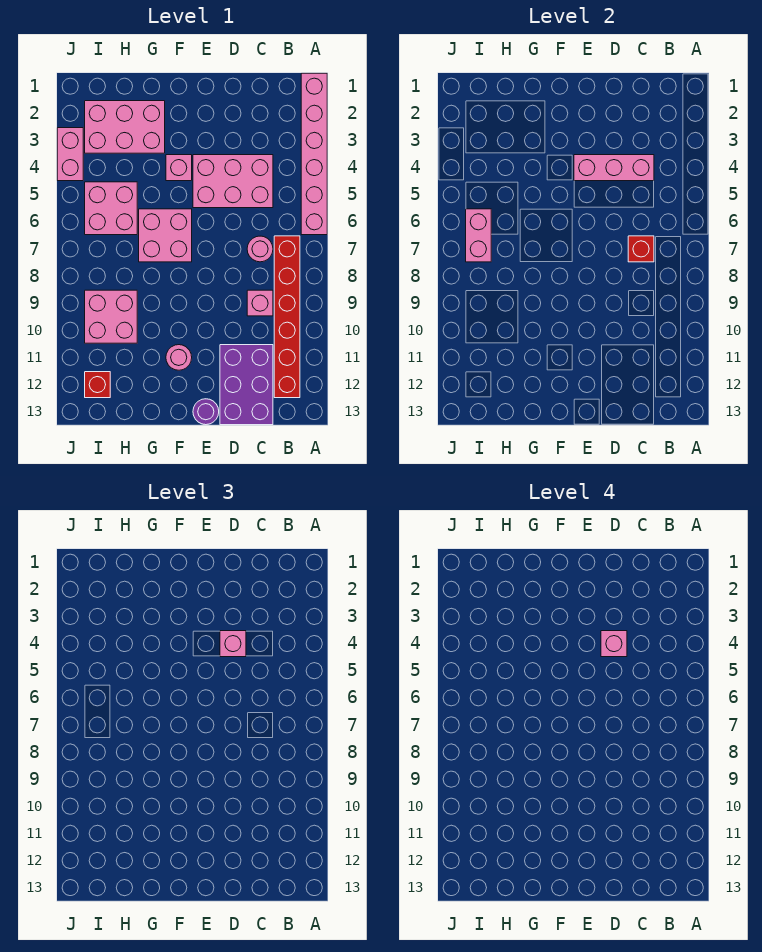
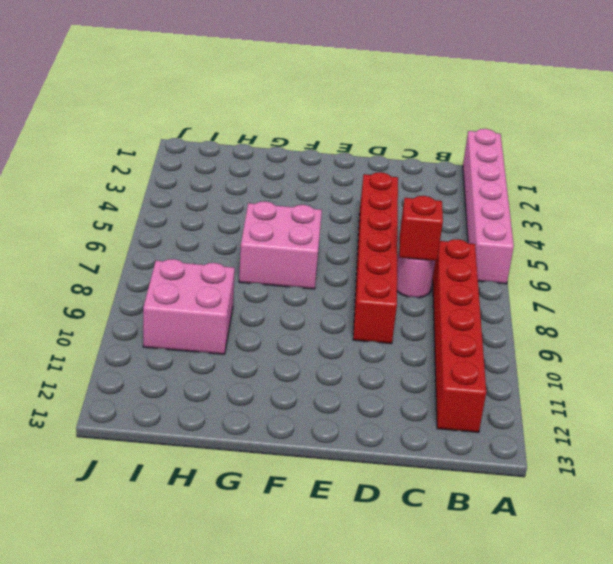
red 1x6 brick [353,172,398,344] -> pink 2x3 brick [193,155,273,208]
none -> pink 1x1 brick [247,290,273,316]
none -> purple 2x3 brick [220,345,273,425]
none -> purple 1x1 round brick [193,399,219,425]

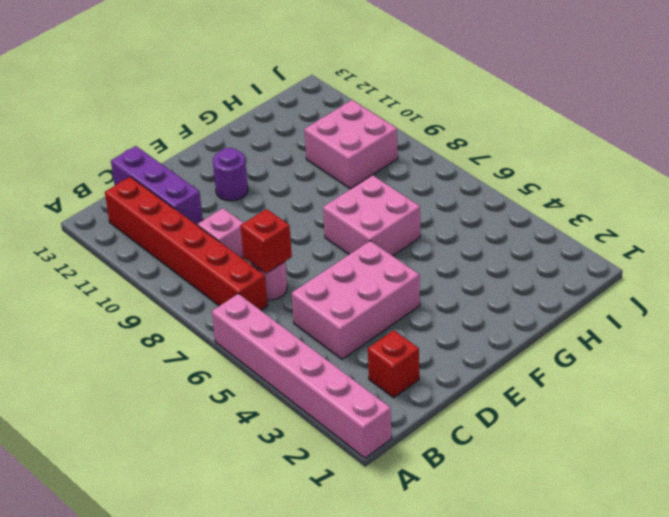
red 1x1 brick [368,330,419,398] -> red 1x1 brick moved to [85,372,110,398]
purple 1x3 brick [111,146,203,225] -> purple 2x3 brick [220,345,273,425]
purple 1x1 round brick [213,148,248,201] -> purple 1x1 round brick moved to [193,399,219,425]
none -> pink 1x1 brick [166,155,192,181]
none -> pink 1x1 round brick [166,345,192,370]
none -> pink 2x3 brick [85,101,165,153]

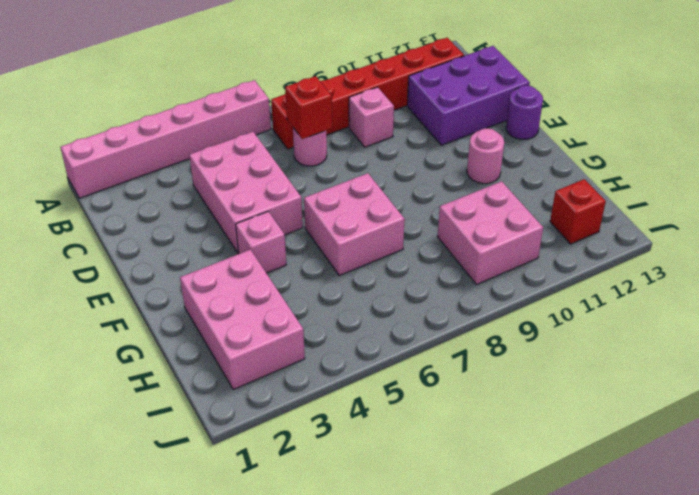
none -> pink 2x2 brick [85,182,137,235]
none -> pink 1x2 brick [57,128,83,181]
none -> pink 1x3 brick [574,155,654,181]

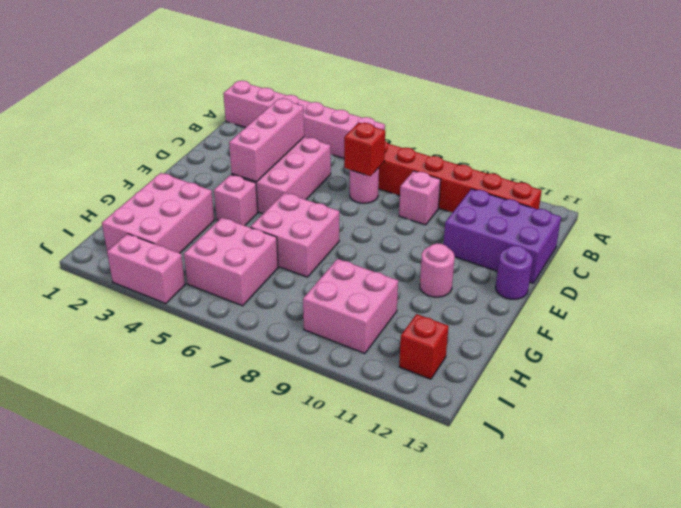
none -> pink 1x2 brick [466,209,491,262]
none -> pink 1x1 brick [220,631,246,657]
none -> pink 1x1 brick [601,631,627,657]

